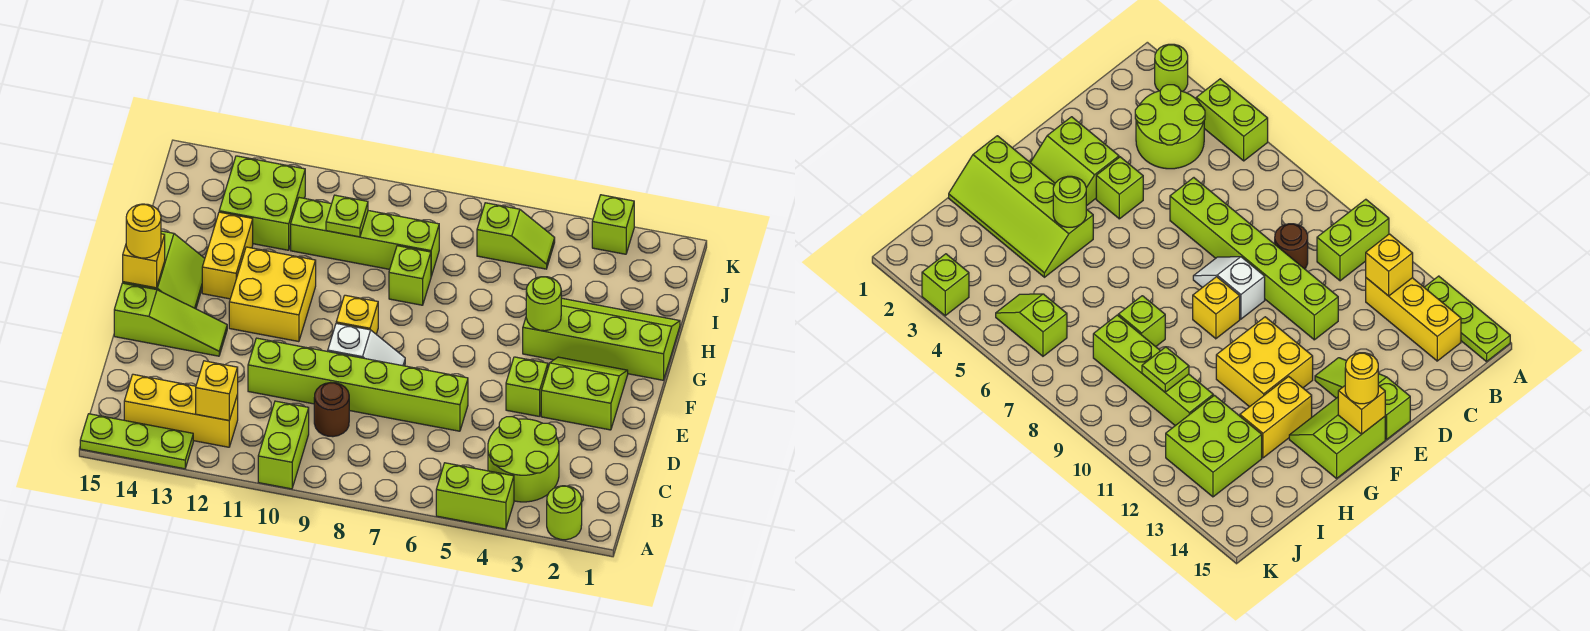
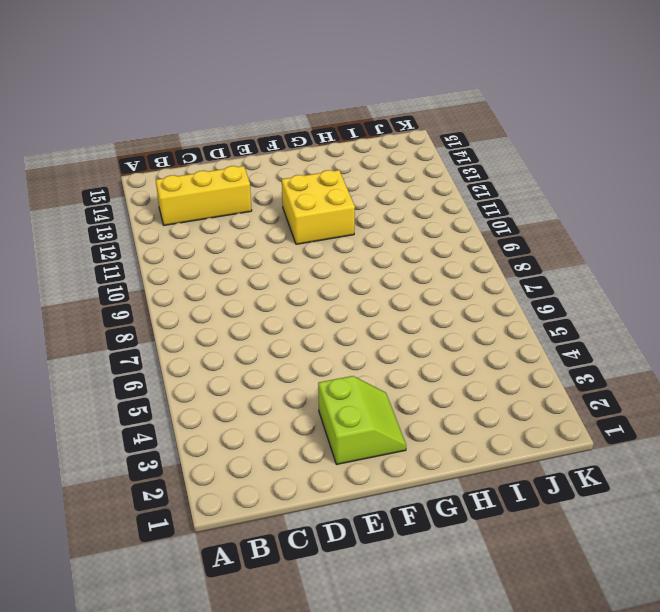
yellow 1x3 brick [156,166,252,225] -> yellow 1x3 brick turned to [124,374,238,447]
none -> lime 1x1 round brick [547,486,582,540]
none -> lime 1x2 brick [436,463,514,529]
none -> lime 1x2 brick [258,401,309,489]

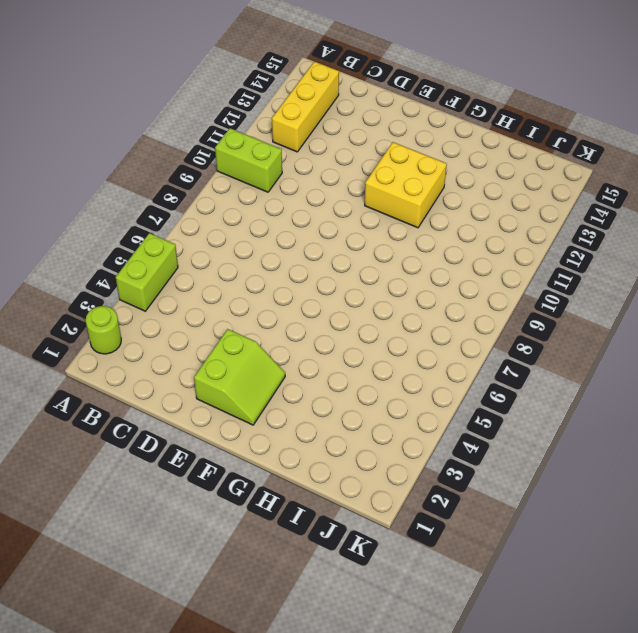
none -> lime 1x3 plate [80,414,193,469]
none -> lime 2x2 round brick [488,417,559,502]
none -> brown 1x1 round brick [314,383,349,437]

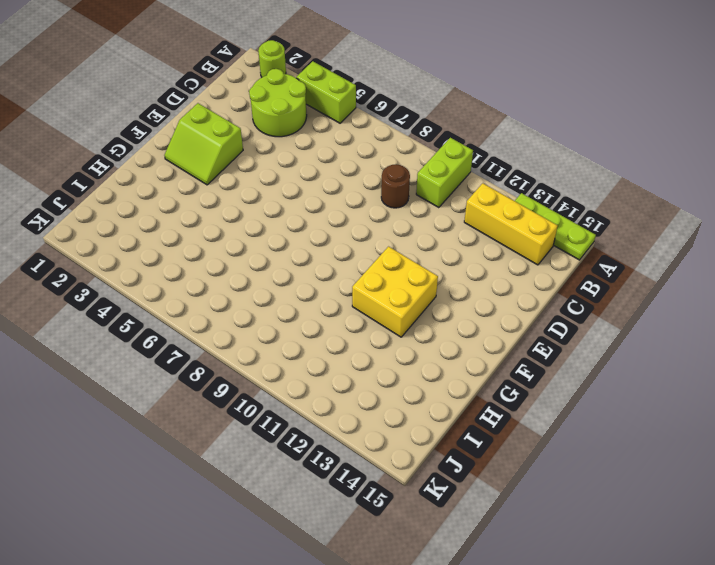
none -> lime 1x6 brick [248,338,468,431]
none -> lime 1x1 brick [506,357,548,417]
none -> white 1x2 slope [328,323,405,366]

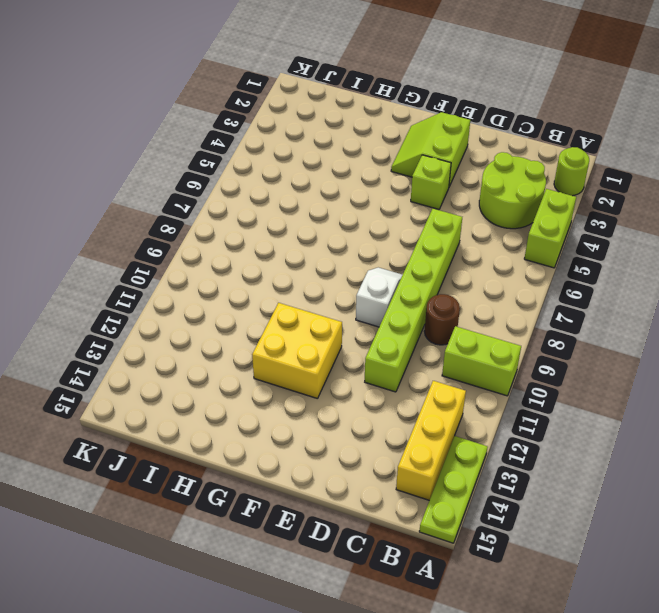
none -> lime 1x3 slope [114,283,227,356]
none -> yellow 1x1 brick [336,295,378,334]
none -> lime 2x2 slope [123,231,205,309]

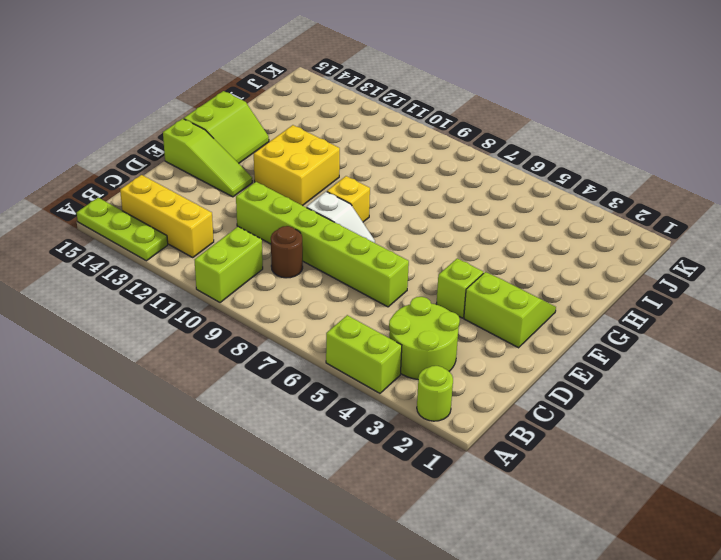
none -> lime 2x4 slope [523,298,680,380]
none -> yellow 1x2 brick [202,212,253,299]
none -> lime 1x1 brick [389,246,431,305]

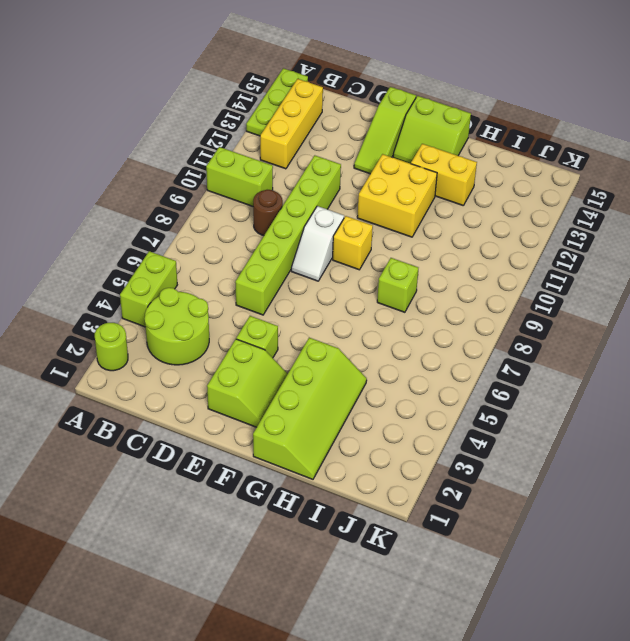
none -> lime 1x4 brick [291,198,439,276]
none -> lime 2x2 brick [219,156,305,250]
none -> lime 1x2 slope [477,203,555,269]

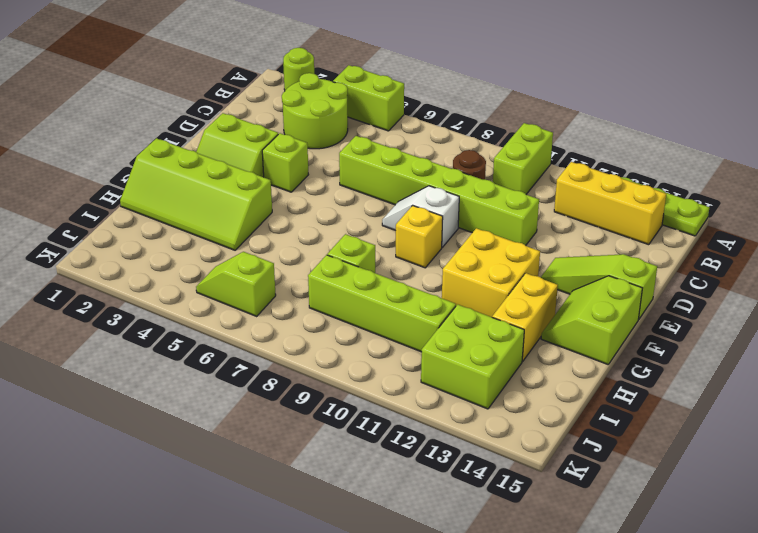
none -> lime 1x1 brick [592,195,634,254]
none -> yellow 1x1 brick [196,361,238,420]
none -> yellow 1x1 brick [123,234,165,288]

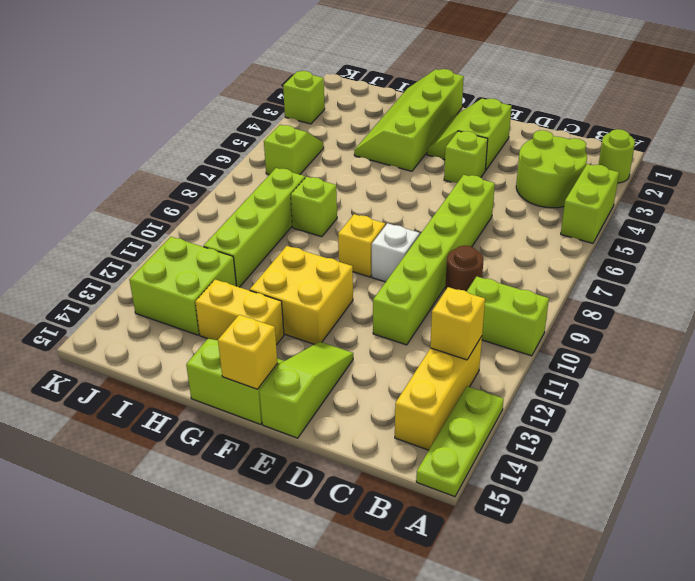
none -> lime 1x1 round brick [526,277,561,331]
none -> lime 1x1 plate [326,195,368,237]
none -> yellow 1x1 round brick [126,204,161,258]

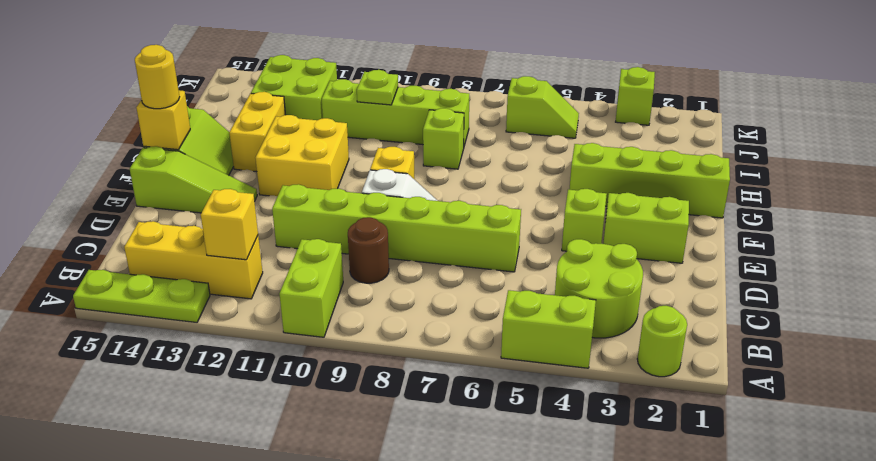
none -> lime 1x1 round brick [526,277,561,331]

